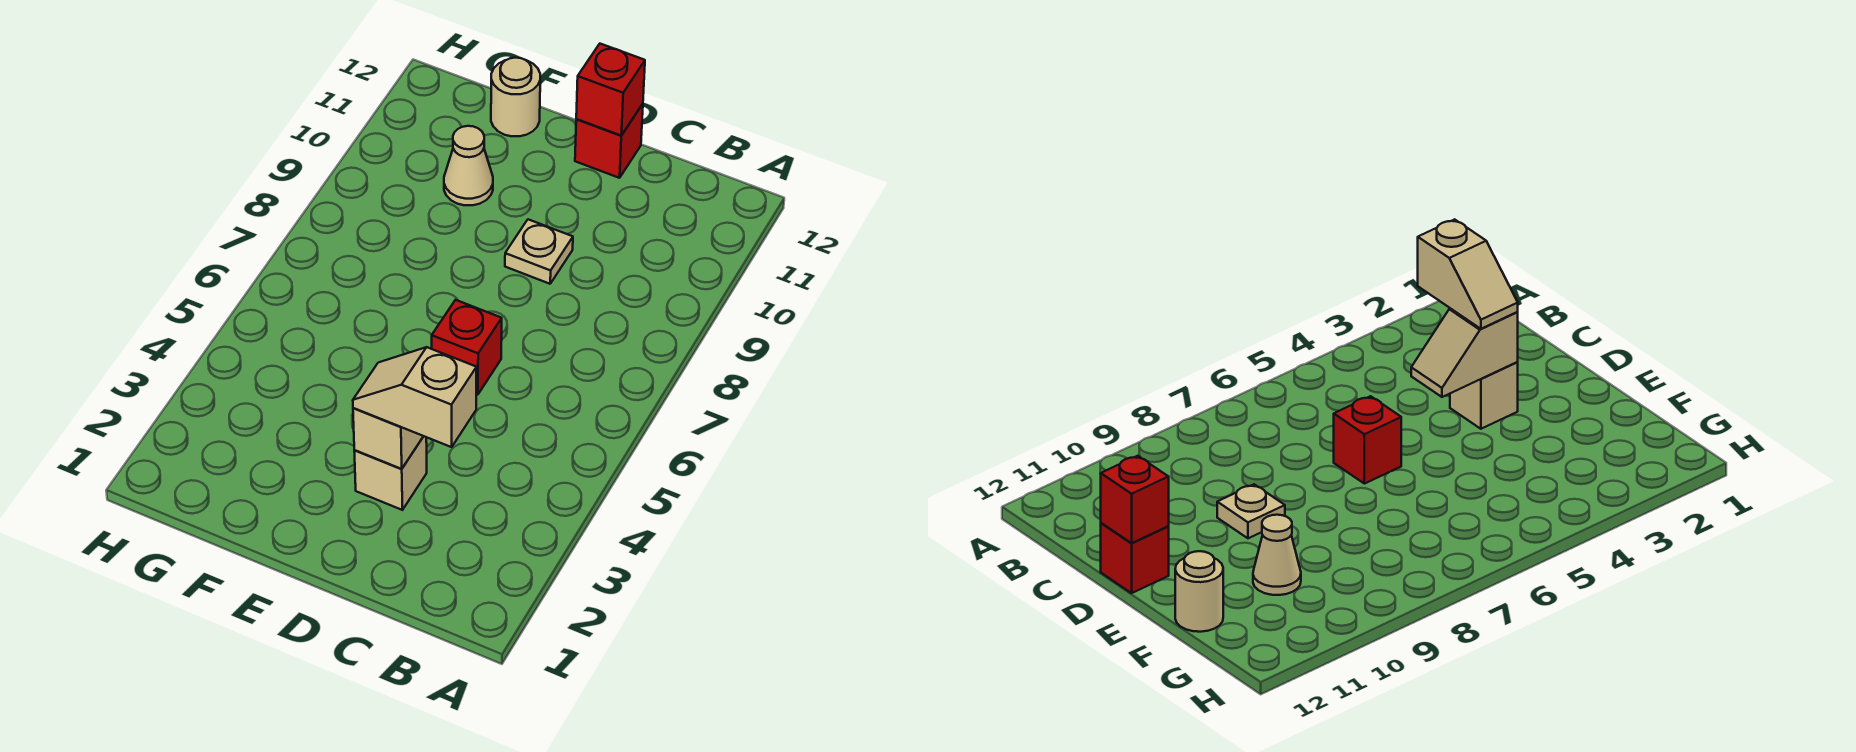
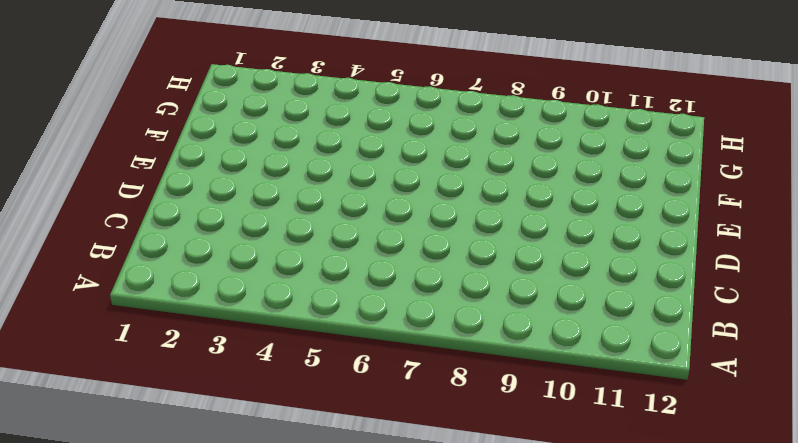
none -> tan 1x1 brick [354,436,427,510]
none -> red 1x1 brick [432,300,502,394]

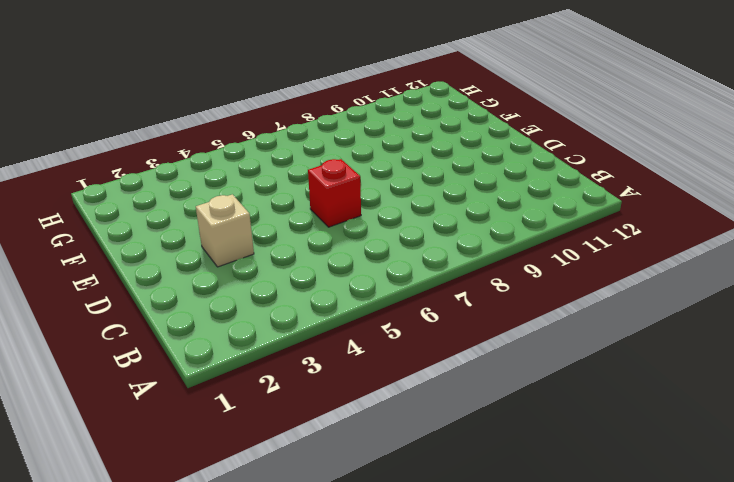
none -> tan 1x1 plate [505,219,573,284]
none -> red 1x1 brick [575,104,643,178]

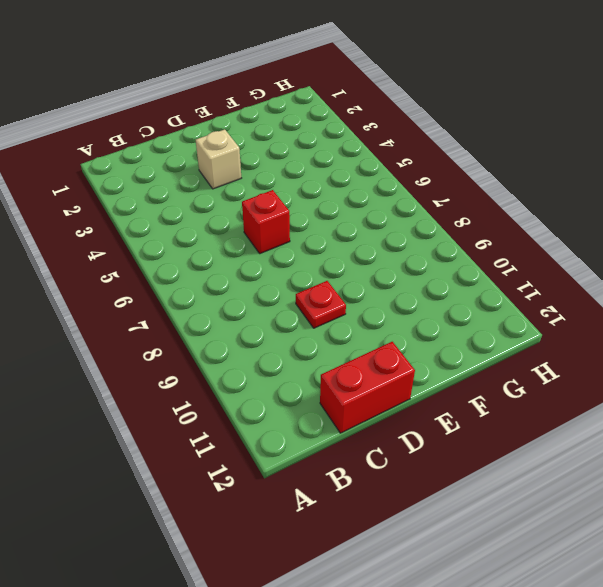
red 1x2 brick [320,342,415,433] -> red 1x1 brick [575,104,643,178]
red 1x1 plate [296,281,346,328] -> tan 1x1 plate [505,219,573,284]
none -> tan 1x1 cone [444,126,493,205]
none -> tan 1x1 round brick [491,58,540,136]

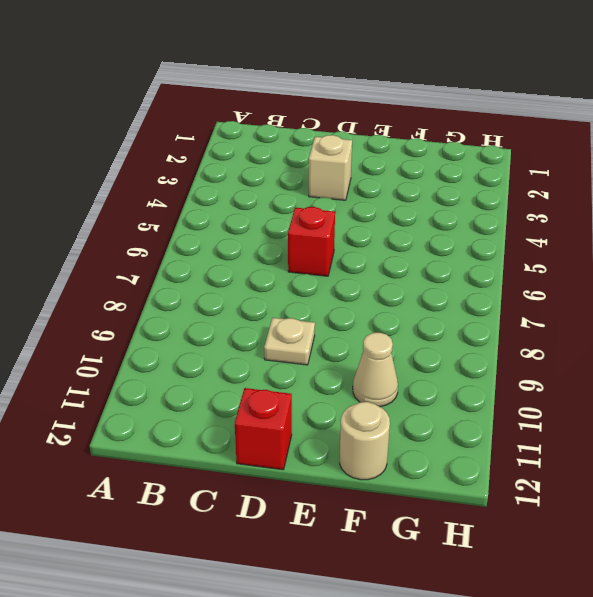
none -> tan 1x2 slope [353,408,423,469]
none -> red 1x1 brick [576,44,645,135]

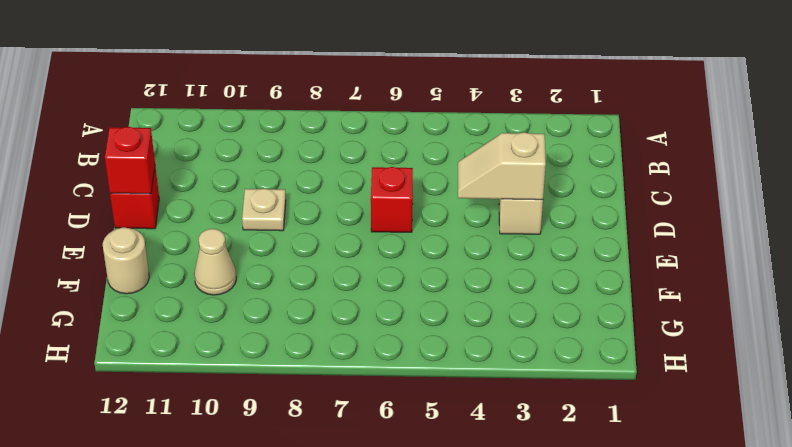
none -> tan 1x2 slope [353,347,477,447]

